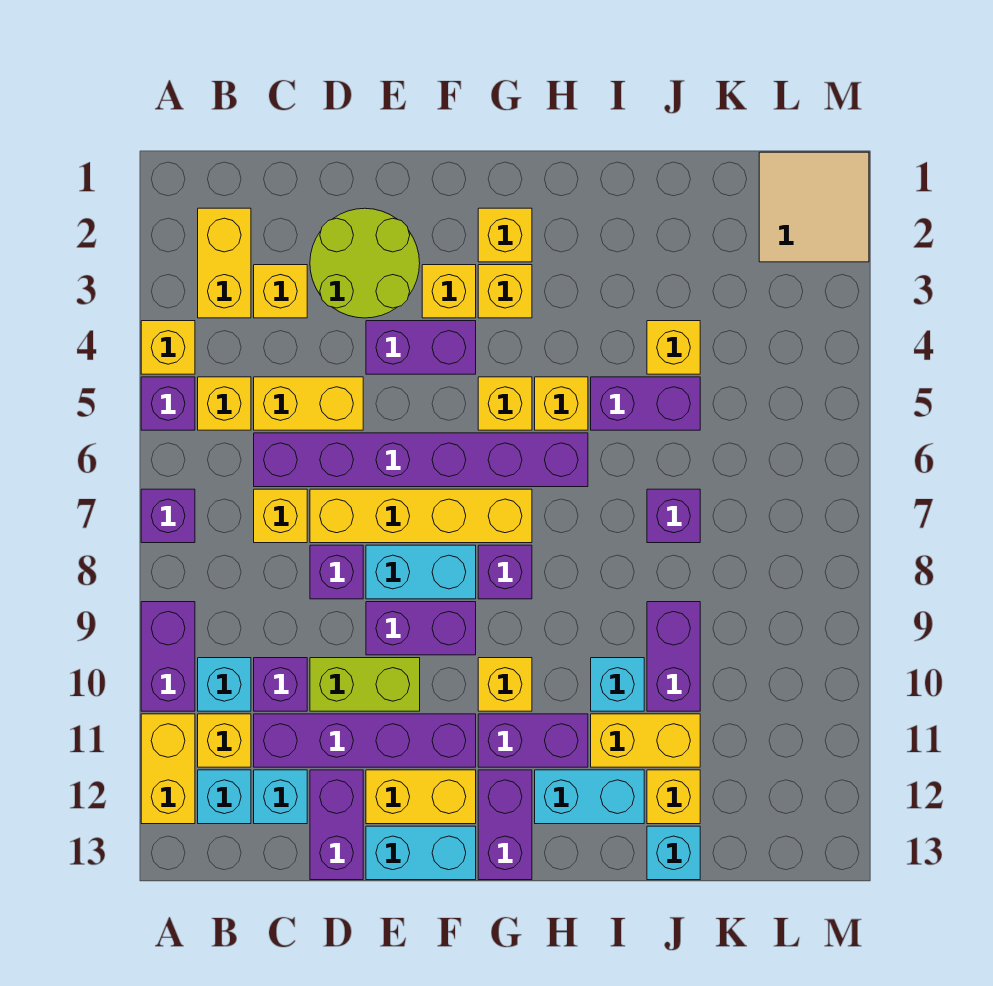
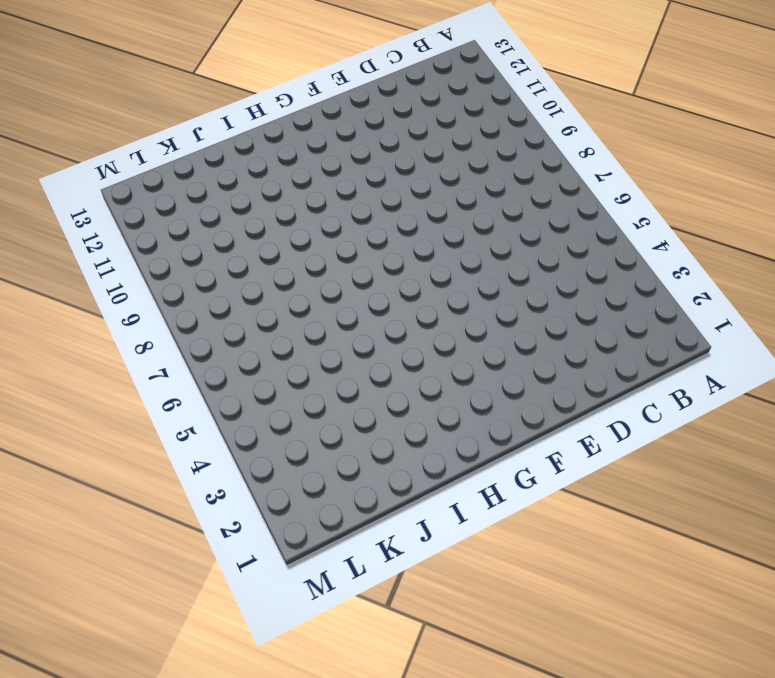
none -> yellow 1x1 brick [141,321,195,374]
none -> purple 1x1 brick [141,377,195,430]
none -> purple 1x1 brick [141,489,195,543]
none -> purple 1x2 brick [141,602,195,711]

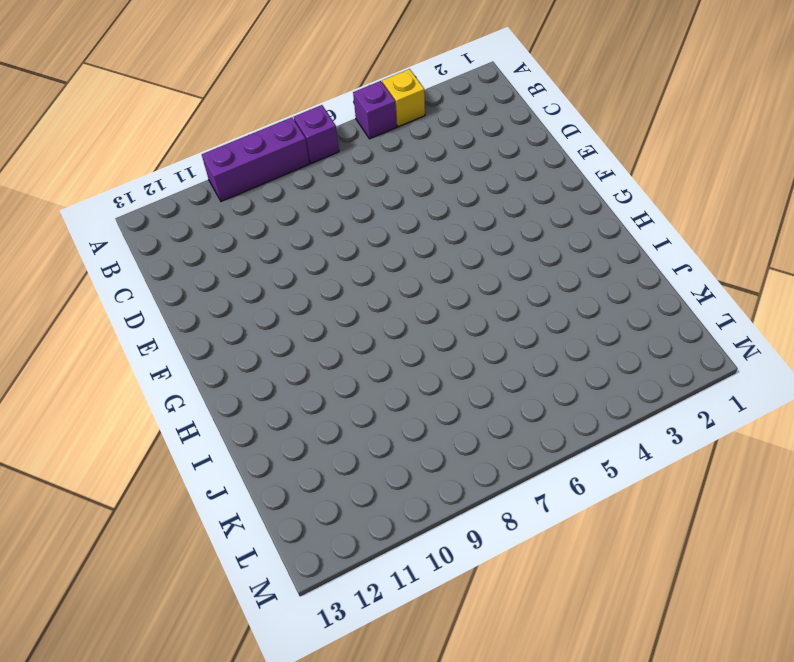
purple 1x3 brick [202,117,310,201] -> purple 1x2 brick [141,602,195,711]
none -> yellow 1x2 brick [141,714,195,824]
none -> yellow 1x2 brick [198,208,251,318]
none -> yellow 1x1 brick [198,377,251,430]
none -> cyan 1x1 brick [198,658,251,711]

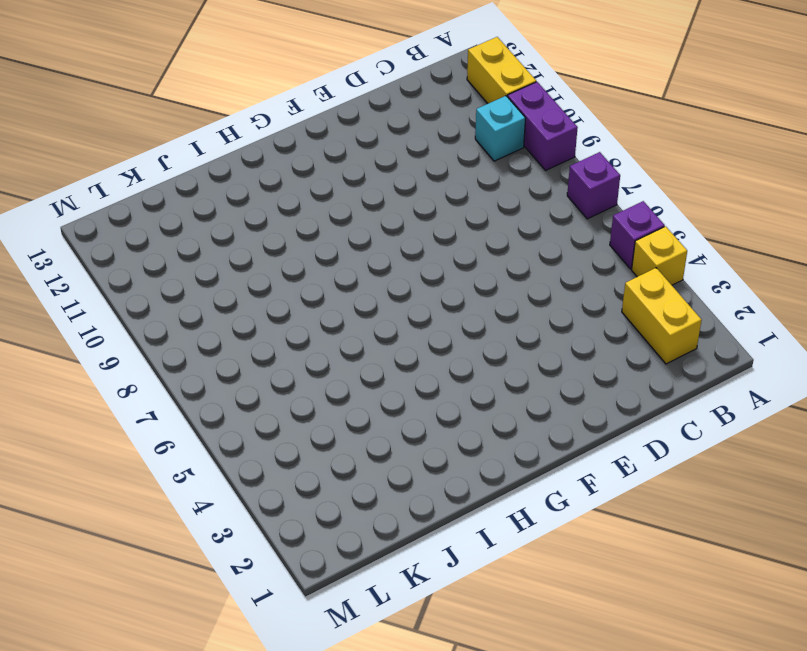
none -> yellow 1x1 brick [198,377,251,430]
none -> yellow 1x1 brick [198,714,251,767]
none -> cyan 1x1 brick [198,770,251,824]
none -> yellow 1x1 brick [254,265,307,318]

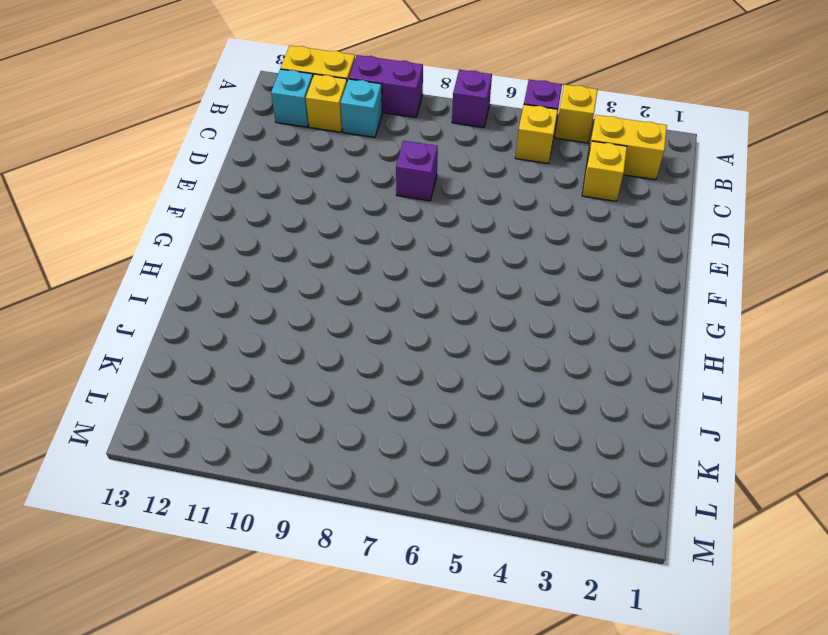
none -> yellow 1x2 brick [254,377,363,430]
none -> purple 1x6 brick [254,433,588,487]
none -> yellow 1x1 brick [254,489,307,543]
none -> purple 1x1 brick [254,658,307,711]

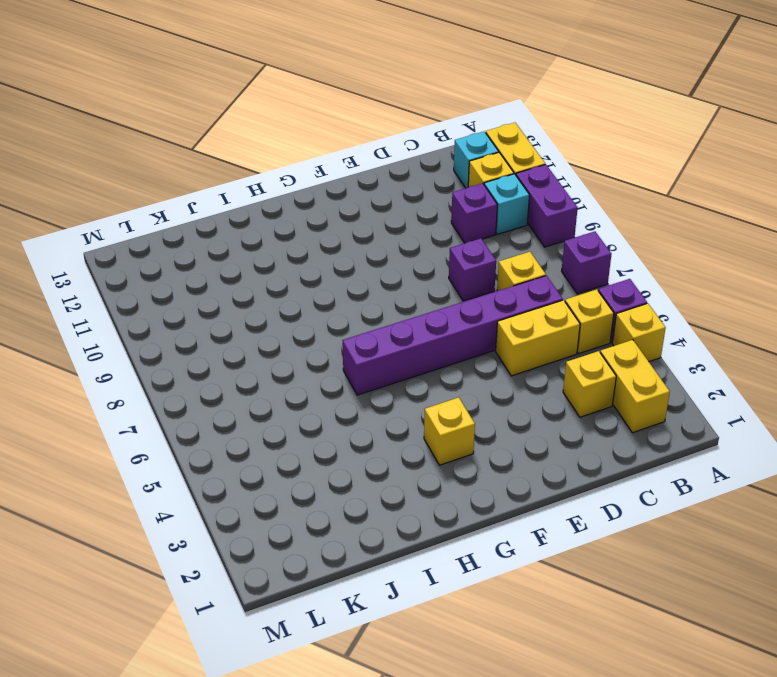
none -> purple 1x4 brick [254,714,476,767]
none -> cyan 1x1 brick [254,770,307,824]
none -> lime 2x2 round brick [310,208,420,318]
none -> yellow 1x4 brick [310,489,532,543]

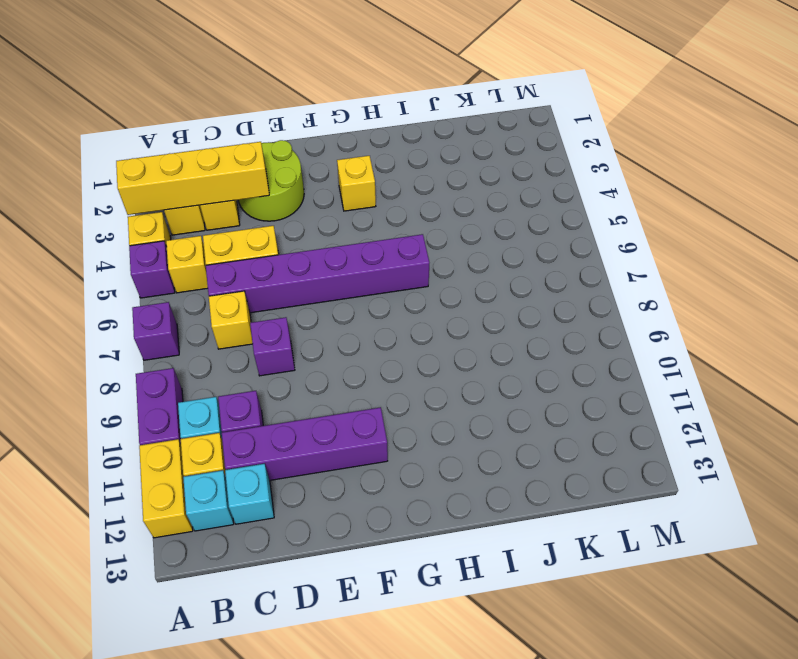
yellow 1x4 brick [116,142,269,215] -> yellow 1x4 brick moved to [310,489,532,543]
none -> lime 1x2 brick [310,658,420,711]
none -> purple 1x2 brick [310,770,363,880]
none -> purple 1x2 brick [366,321,476,374]
none -> cyan 1x2 brick [366,545,476,599]

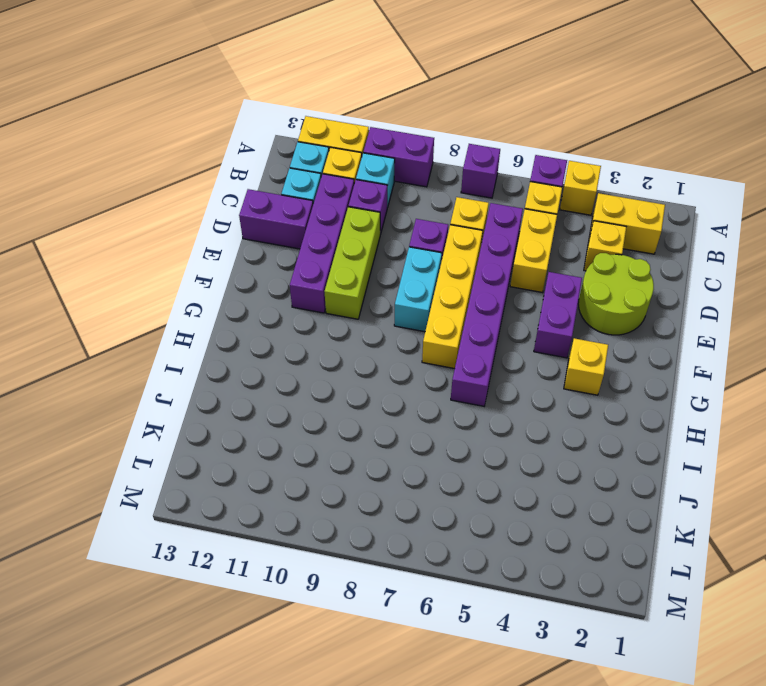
lime 1x3 brick [325,207,380,319] -> lime 1x2 brick [310,658,420,711]
none -> purple 1x2 brick [366,602,476,655]
none -> yellow 1x2 brick [366,770,476,824]
none -> cyan 1x2 brick [366,826,476,880]
none -> yellow 1x1 brick [422,265,476,318]

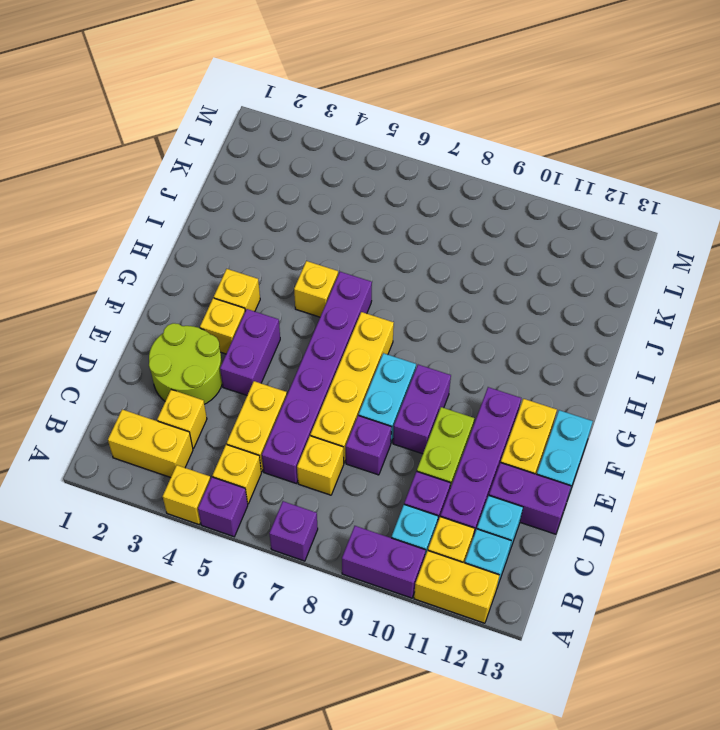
none -> yellow 1x1 brick [478,208,532,262]
none -> yellow 1x1 brick [478,377,532,430]
none -> purple 1x1 brick [478,545,532,599]
none -> yellow 1x1 brick [478,658,532,711]

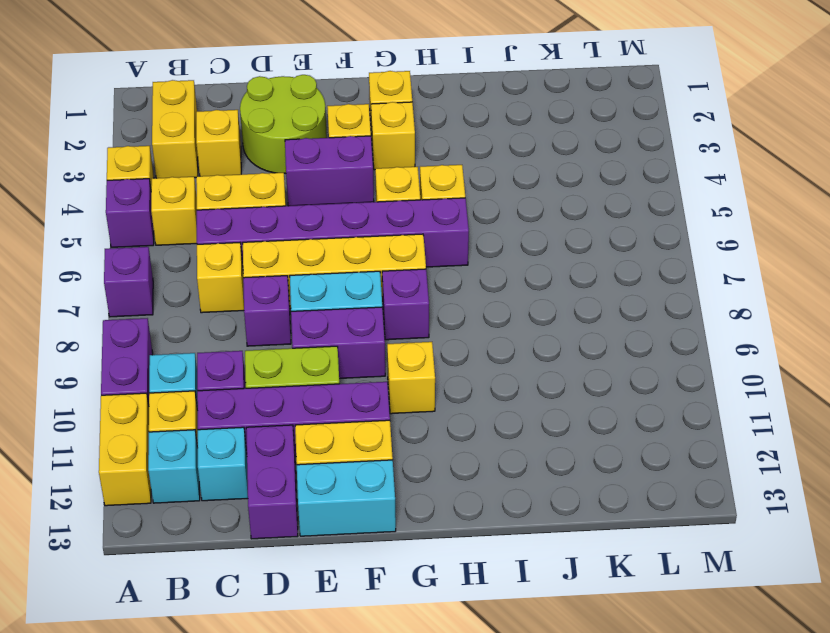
none -> purple 1x2 brick [478,714,588,767]
none -> purple 1x2 brick [478,770,532,880]
none -> cyan 1x2 brick [535,770,644,824]
none -> purple 1x2 brick [591,377,700,430]

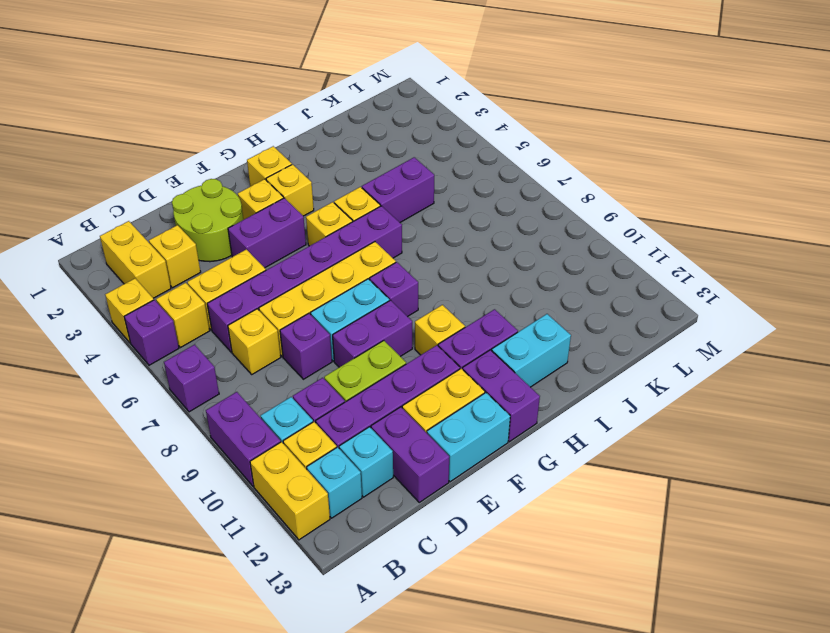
none -> cyan 1x1 brick [591,658,644,711]
none -> yellow 1x2 brick [591,714,700,767]
none -> yellow 1x1 brick [647,321,700,374]
none -> purple 1x1 brick [647,489,700,543]

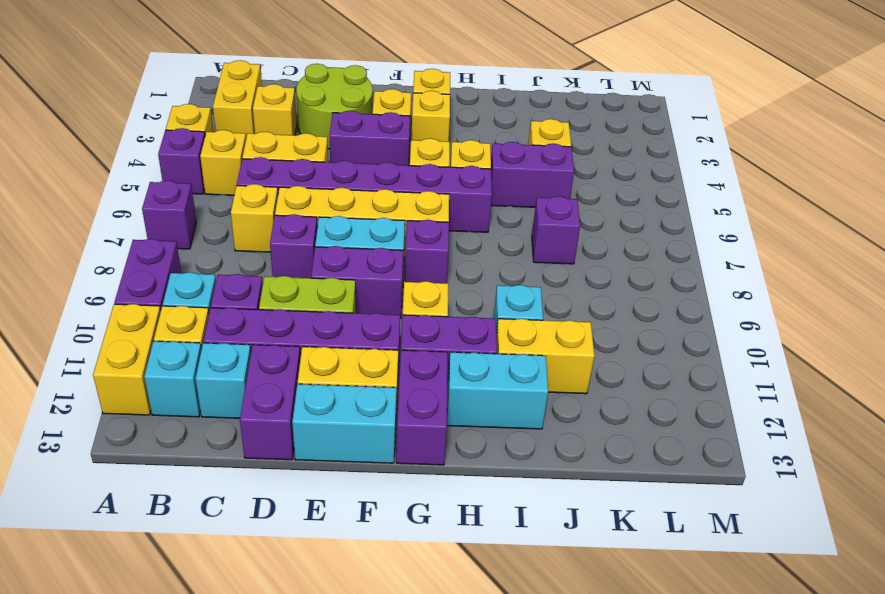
none -> purple 1x2 brick [647,602,700,711]
none -> yellow 1x1 brick [647,770,700,824]
none -> cyan 1x1 brick [647,826,700,880]
none -> tan 2x2 tile [759,152,869,262]

